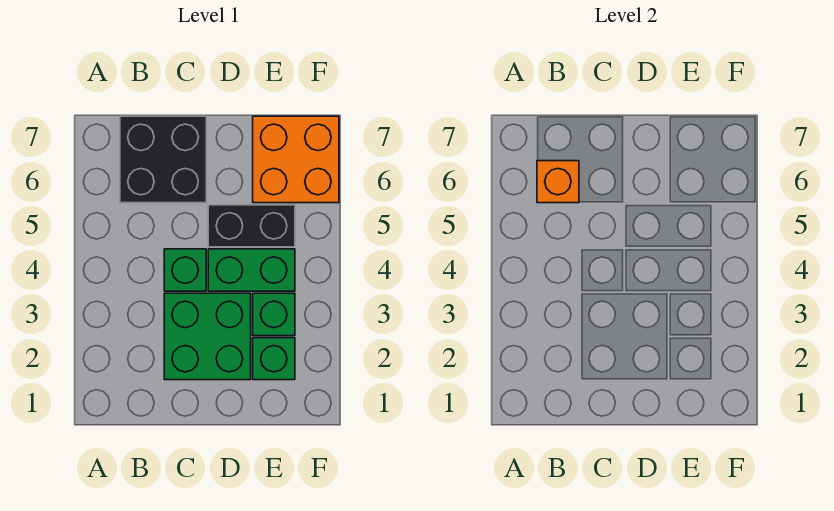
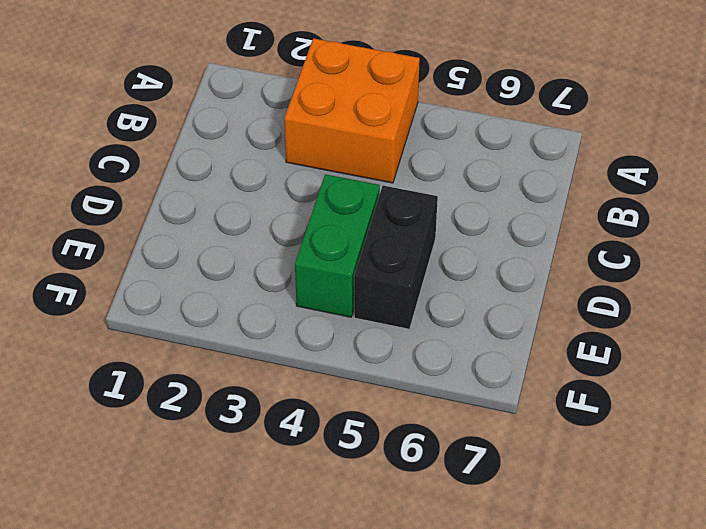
orange 2x2 brick [284,38,420,183] -> orange 2x2 brick moved to [253,116,339,203]
none -> black 2x2 brick [120,116,206,203]
none -> green 2x2 brick [164,293,251,380]

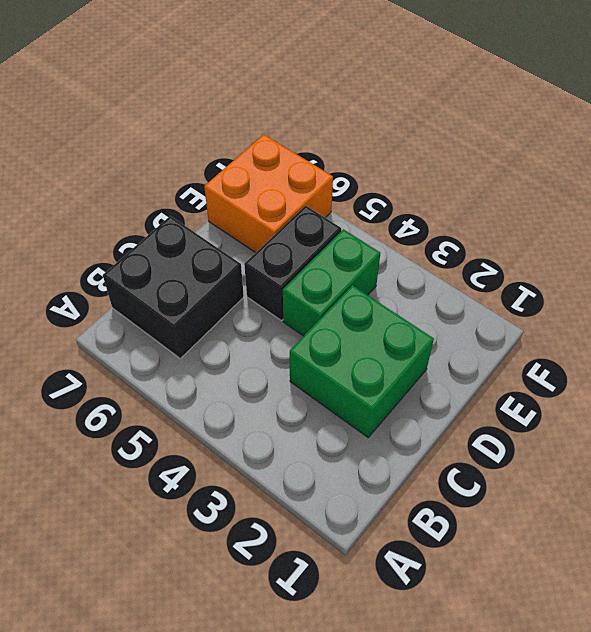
none -> green 1x1 brick [164,249,206,291]
none -> green 1x1 brick [253,338,295,380]

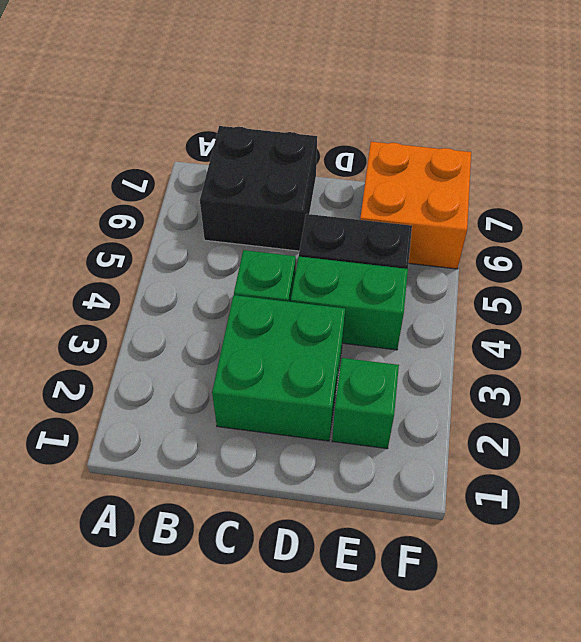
none -> green 1x1 brick [253,293,295,336]
none -> orange 1x1 brick [537,161,579,203]

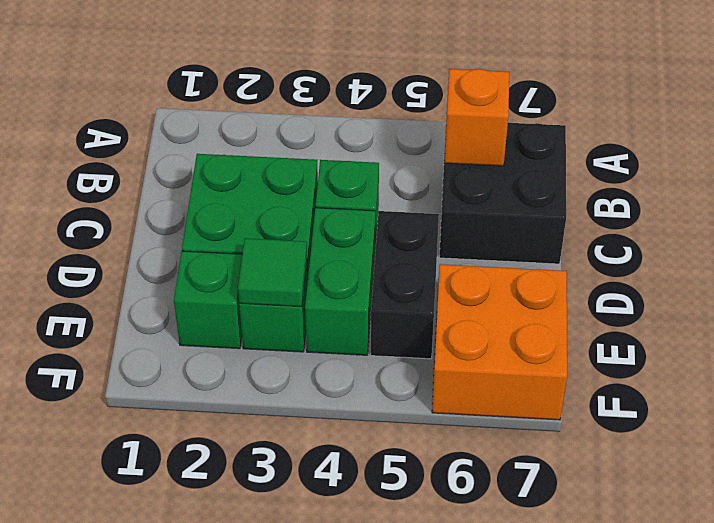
green 1x1 tile [238,238,307,307] -> none

